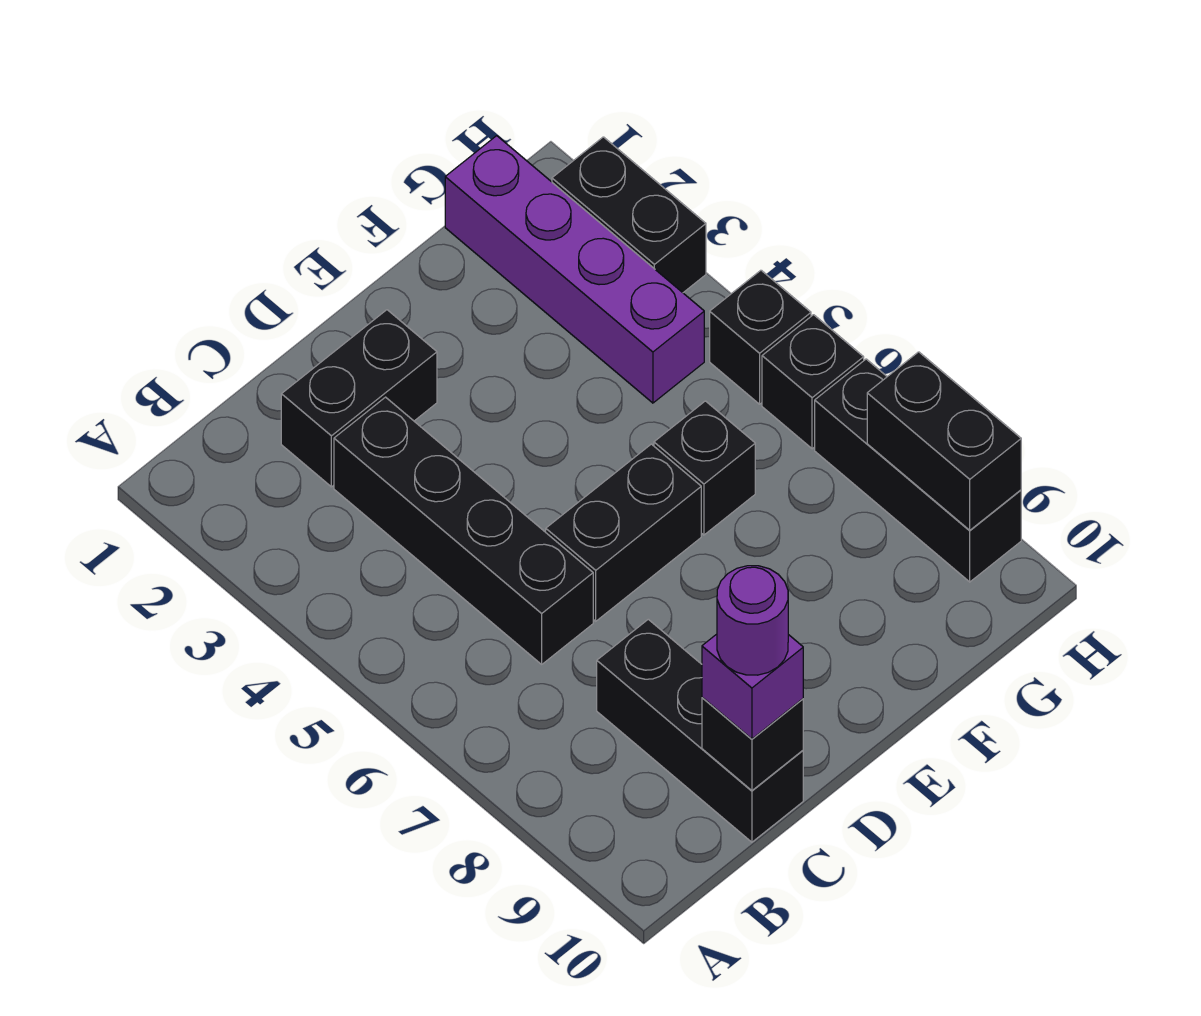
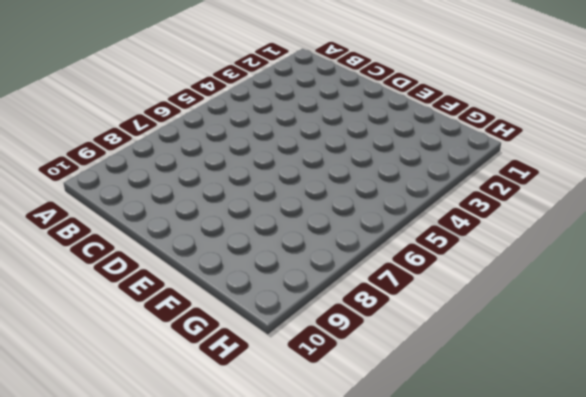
none -> black 1x2 brick [281,310,437,487]
none -> black 1x4 brick [334,397,593,664]
none -> black 1x3 brick [597,619,803,842]

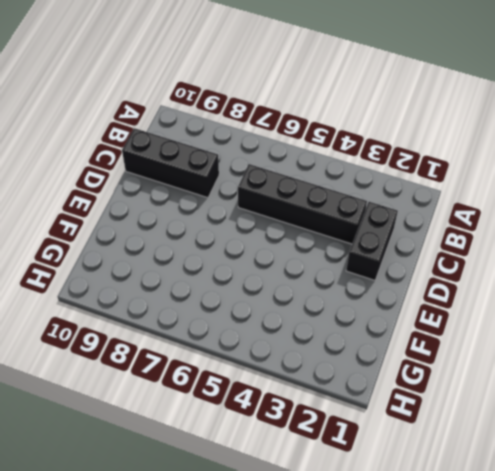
none -> black 1x2 brick [546,444,701,621]
none -> black 1x1 brick [654,401,755,535]
none -> purple 1x4 brick [445,136,704,403]

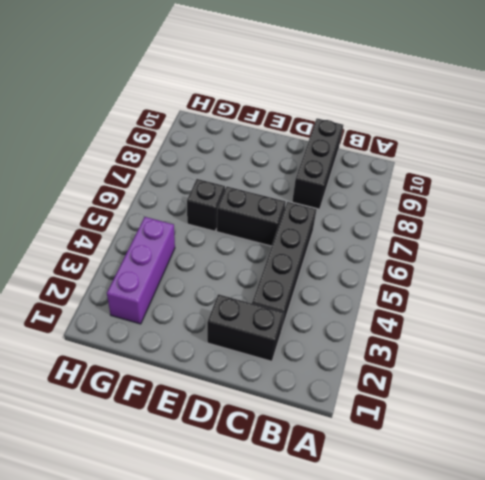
purple 1x3 brick [107,217,175,324] -> purple 1x4 brick [445,136,704,403]
none -> black 1x2 brick [552,137,706,293]
none -> black 1x1 brick [710,270,811,404]
none -> black 1x1 brick [762,315,864,449]

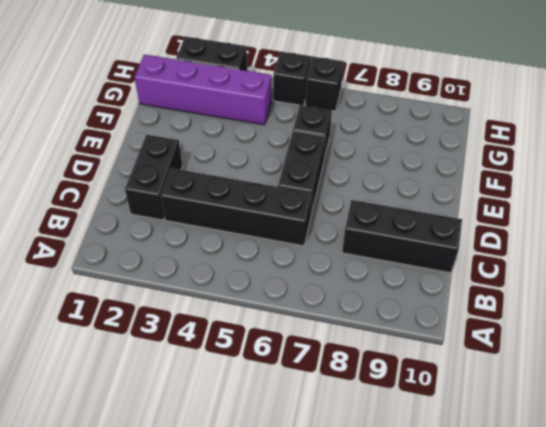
none -> black 1x3 brick [815,359,1021,582]
none -> black 1x1 brick [702,698,803,791]
none -> black 1x2 brick [867,352,1021,530]

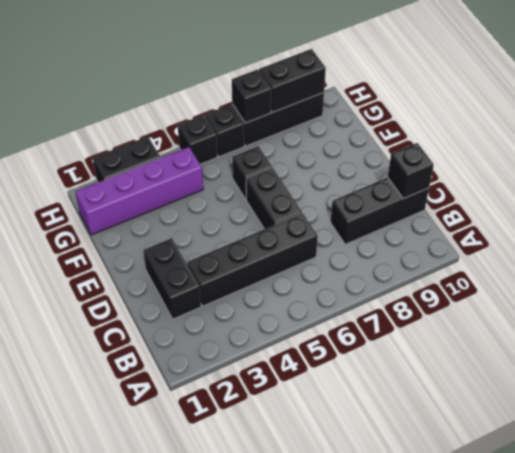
black 1x1 brick [232,69,271,123] -> none
none -> purple 1x1 brick [702,634,803,739]
none -> purple 1x1 round brick [717,566,788,675]

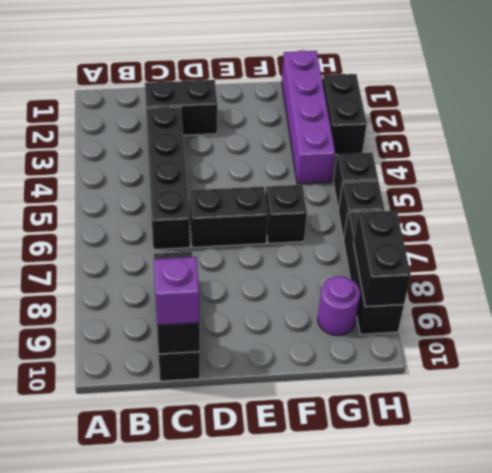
purple 1x1 round brick [318,276,360,336] -> purple 1x1 round brick moved to [717,566,788,675]

